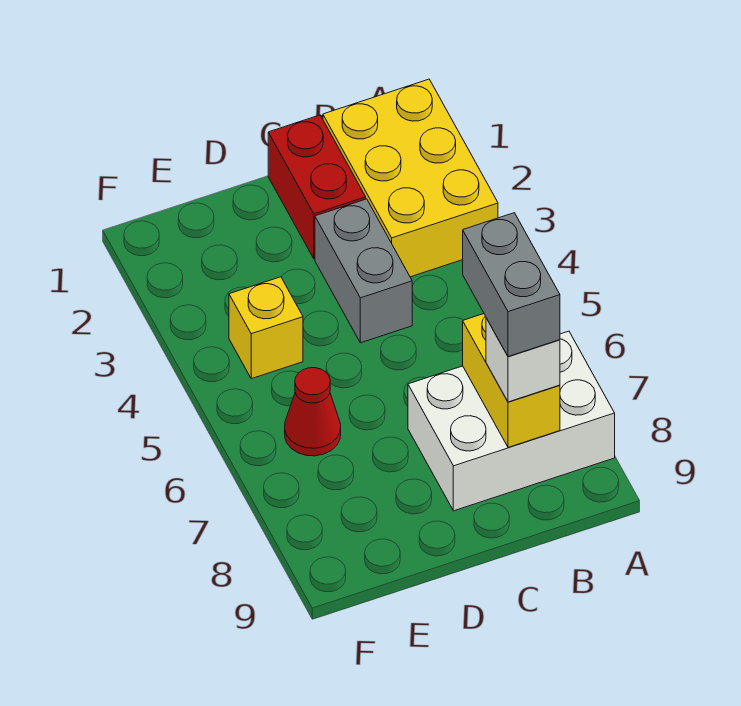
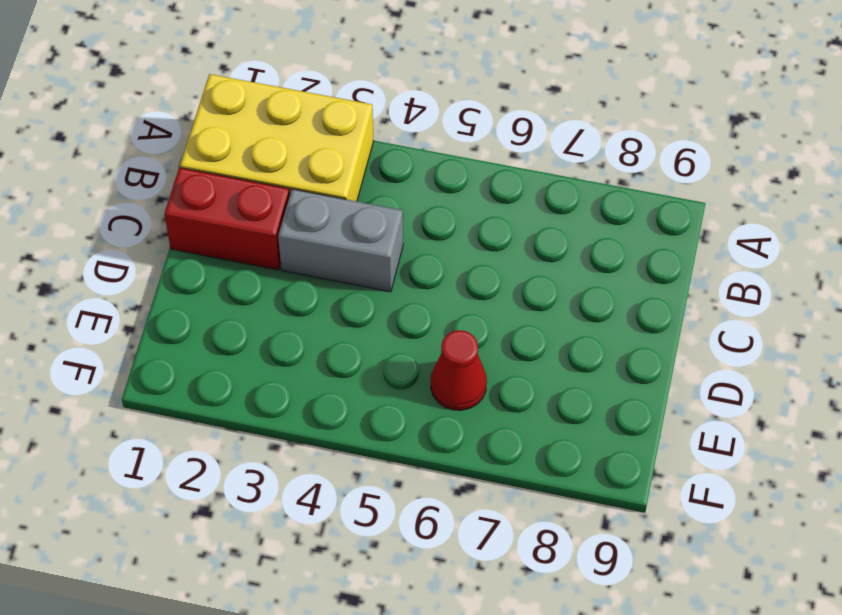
none -> white 2x3 brick [408,331,615,511]
none -> yellow 1x1 brick [229,277,303,379]

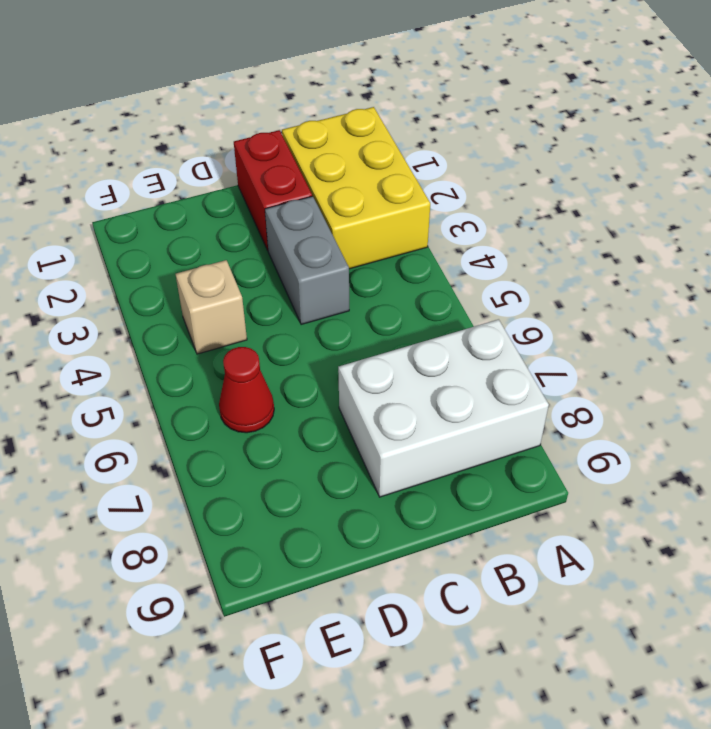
tan 1x1 brick [176,260,247,354] -> yellow 1x1 brick [229,277,303,379]
none -> yellow 1x2 brick [463,314,560,447]
none -> white 1x1 brick [486,318,560,402]

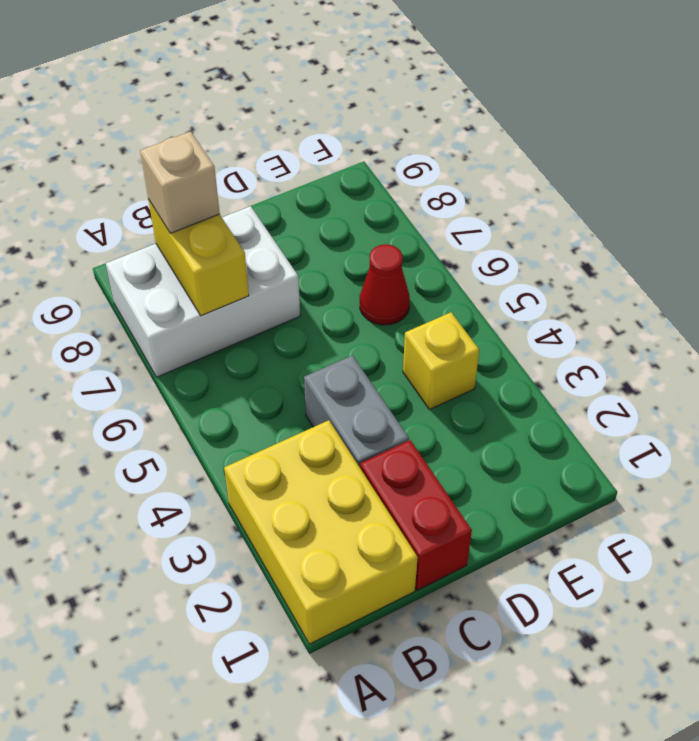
tan 1x1 brick [140,132,220,233] -> white 1x1 brick [486,318,560,402]
none -> grey 1x2 brick [463,213,560,357]

